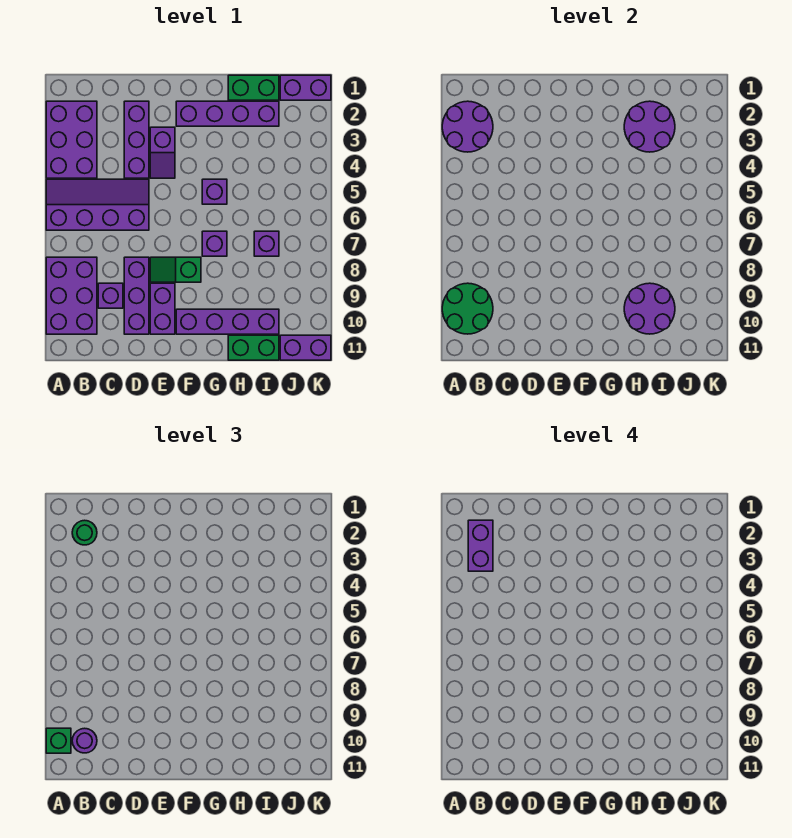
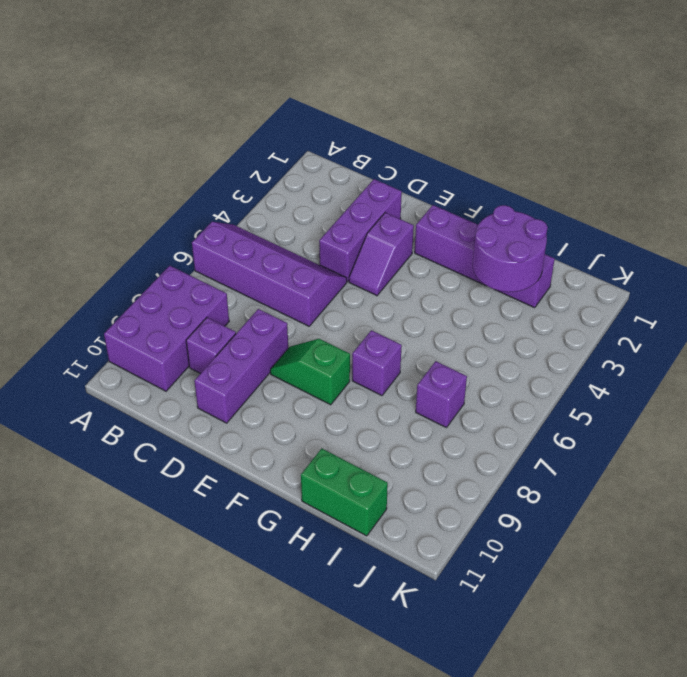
none -> purple 2x3 brick [46,101,97,178]
none -> purple 1x2 brick [150,283,175,334]
none -> purple 1x4 brick [176,309,279,334]

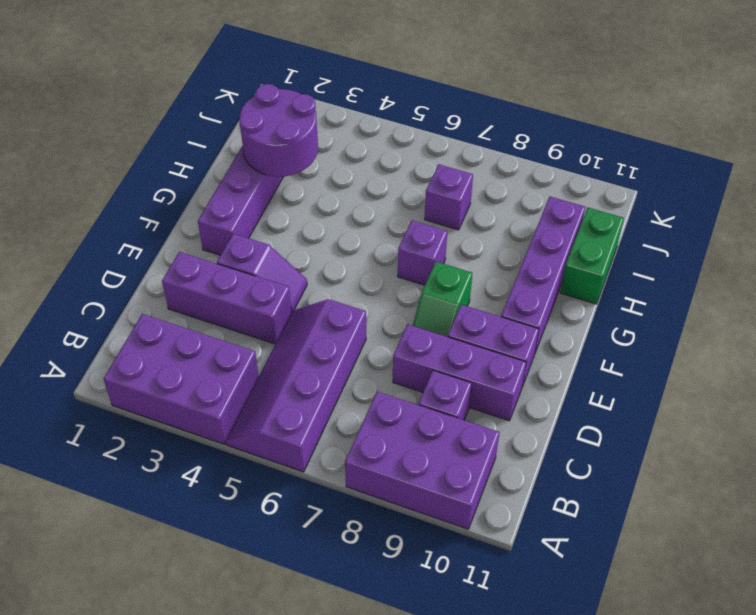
none -> purple 1x1 brick [202,179,227,204]
none -> green 1x2 brick [228,75,279,100]
none -> purple 1x2 brick [280,75,331,100]

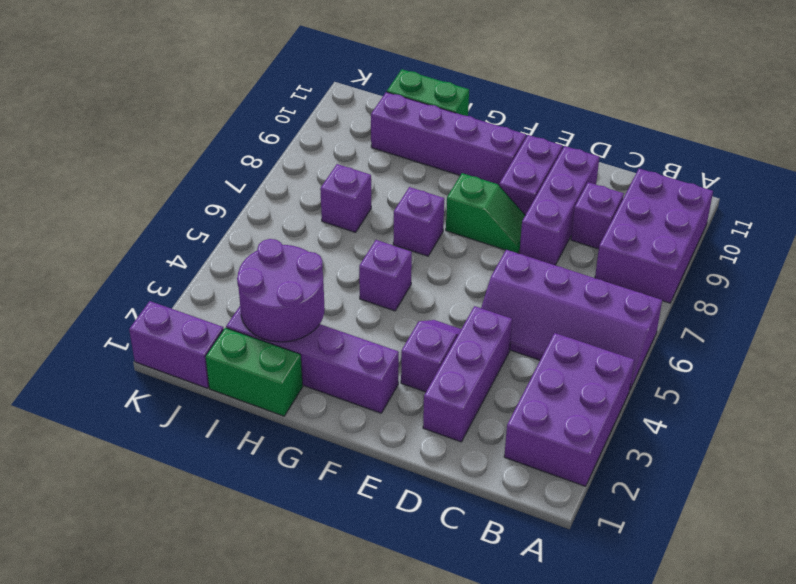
none -> purple 1x2 brick [280,335,331,360]
none -> purple 2x2 round brick [442,101,493,152]
none -> green 2x2 round brick [442,283,493,334]

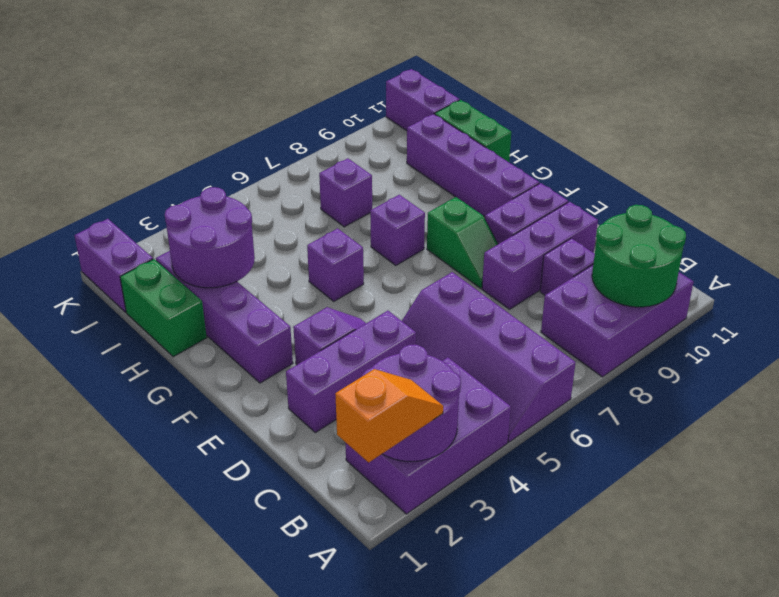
orange 1x2 slope [335,369,443,462] -> none
none -> purple 2x2 round brick [624,283,675,334]
none -> green 1x1 brick [46,728,71,753]
none -> green 1x1 round brick [72,520,97,545]

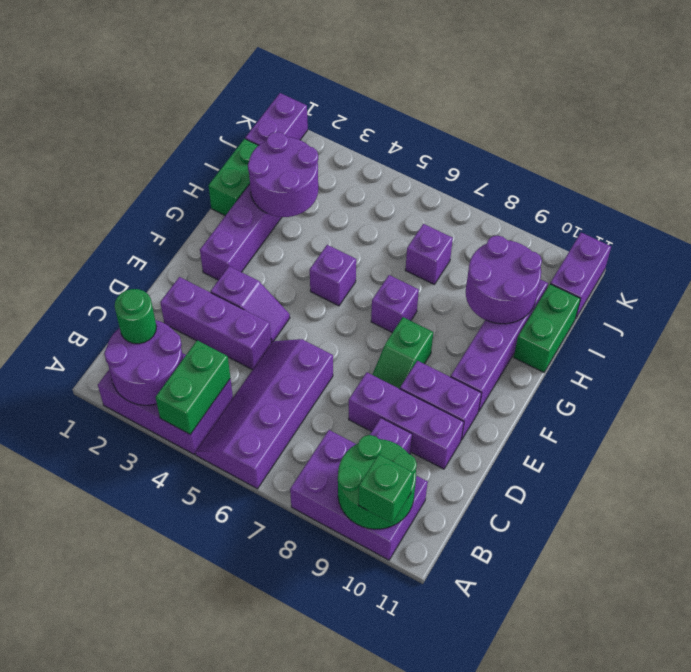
green 1x2 brick [156,340,230,435] -> none
none -> purple 1x1 round brick [72,728,97,753]
none -> purple 1x2 brick [468,520,493,571]

